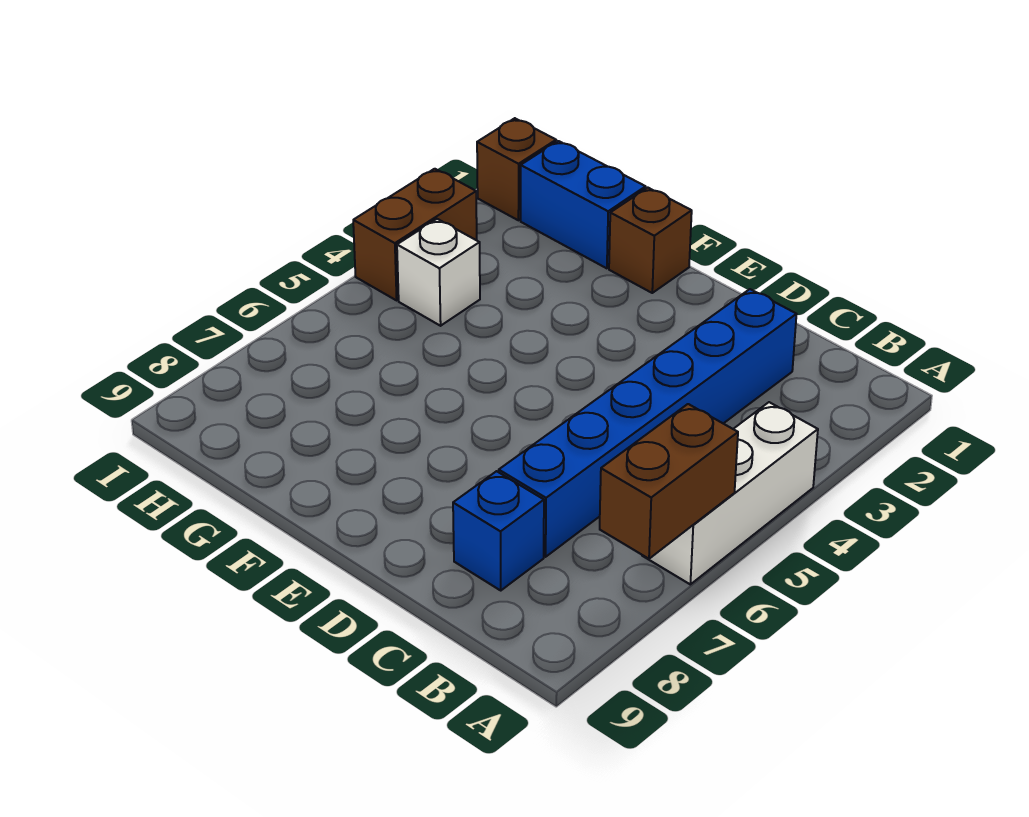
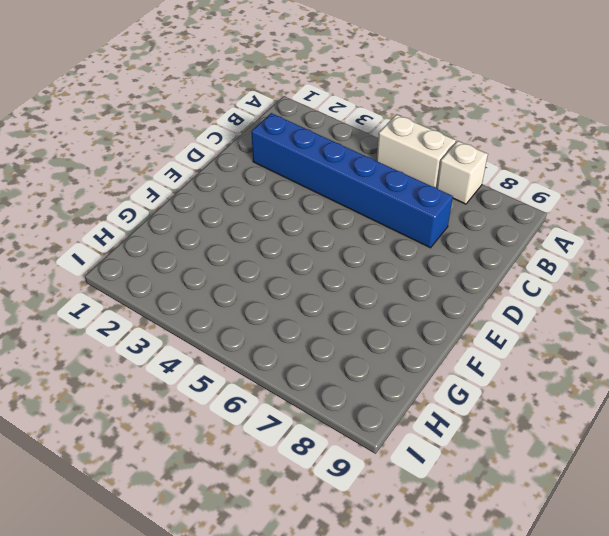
white 1x2 brick [377,114,456,188] -> white 1x3 brick [642,402,818,584]
white 1x1 brick [437,141,488,204] -> white 1x1 brick moved to [397,219,480,326]
none -> blue 1x1 brick [453,471,544,590]
none -> brown 1x1 brick [609,188,692,293]

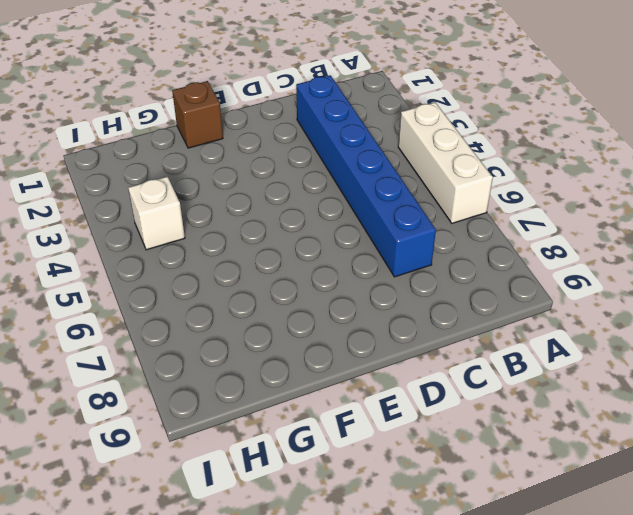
none -> blue 1x1 brick [453,471,544,590]
none -> blue 1x2 brick [521,141,646,268]

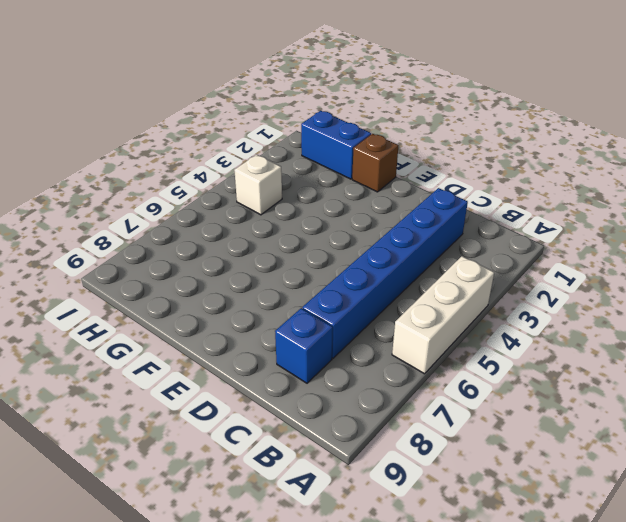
none -> brown 1x1 brick [477,118,556,220]
none -> brown 1x2 brick [353,169,477,300]

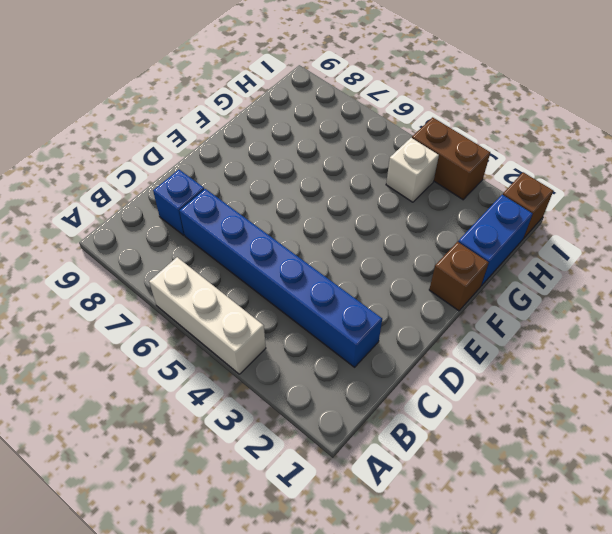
none -> brown 1x2 brick [600,404,738,559]

